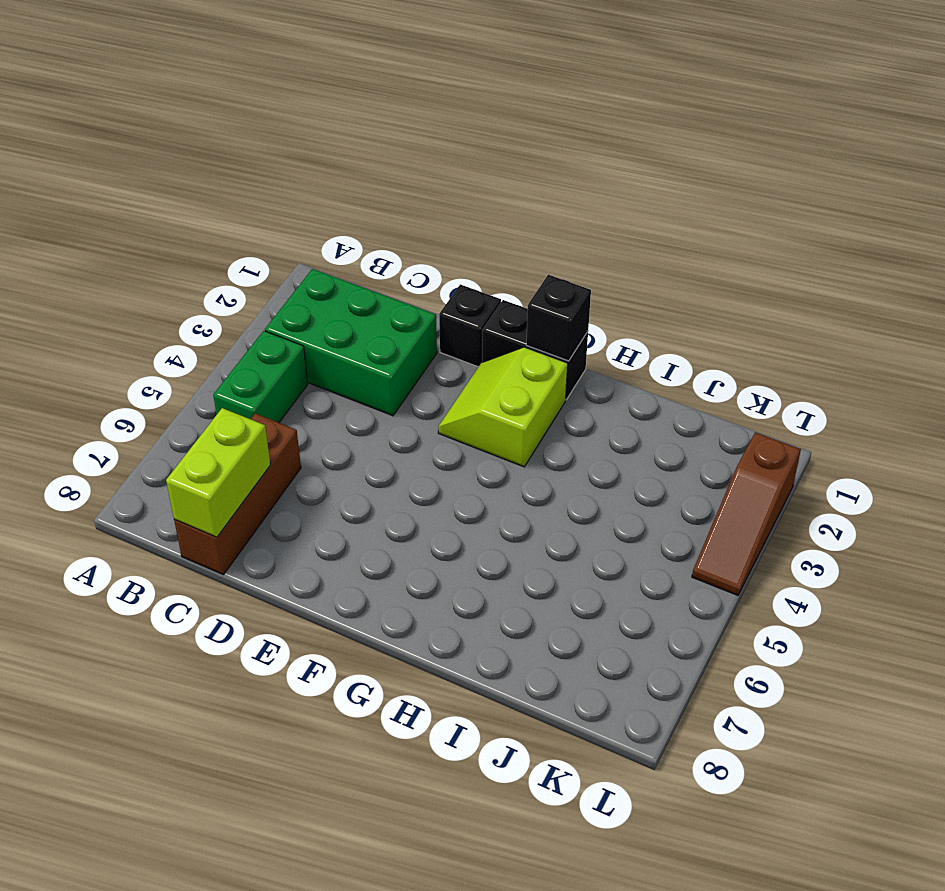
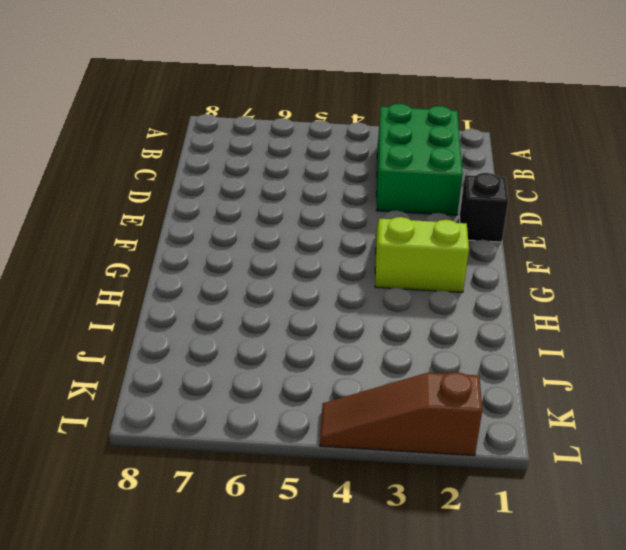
none -> green 1x2 brick [213,331,308,423]
none -> brown 1x3 brick [174,414,301,575]

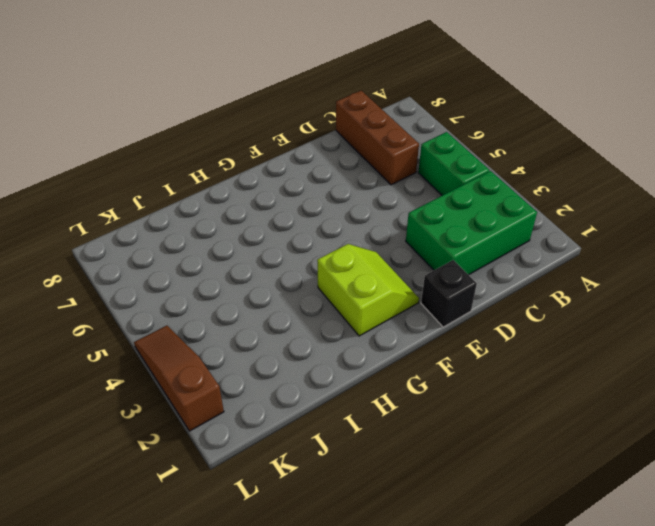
none -> black 1x2 brick [482,300,588,400]
none -> lime 1x2 brick [166,408,270,537]

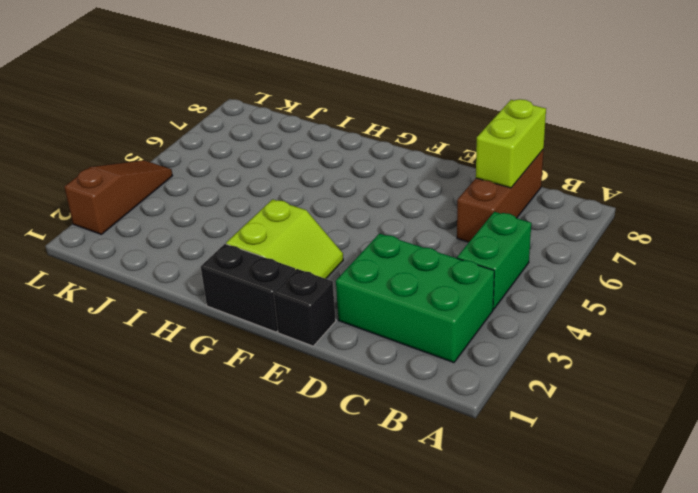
none -> black 1x1 brick [526,275,591,361]

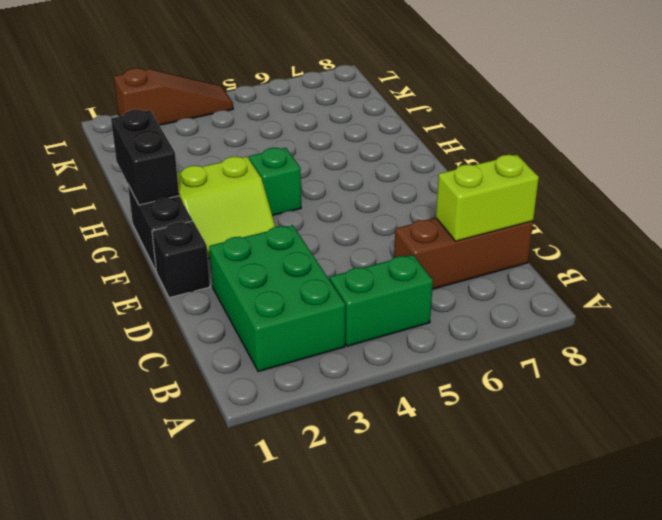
black 1x2 brick [111,110,179,205] -> black 1x1 brick [526,275,591,361]
green 1x1 brick [249,148,301,216] -> none

